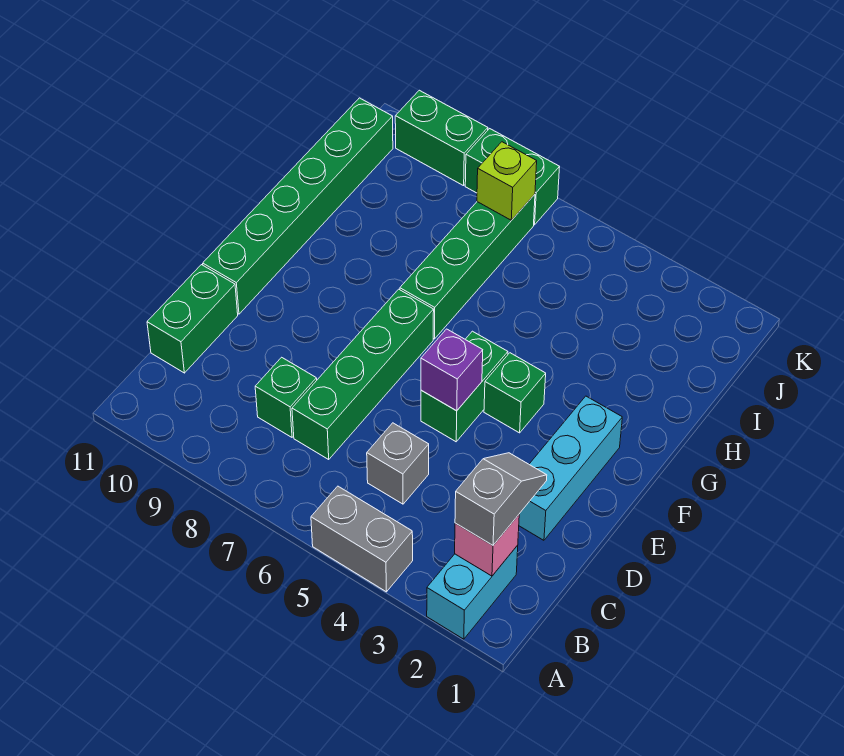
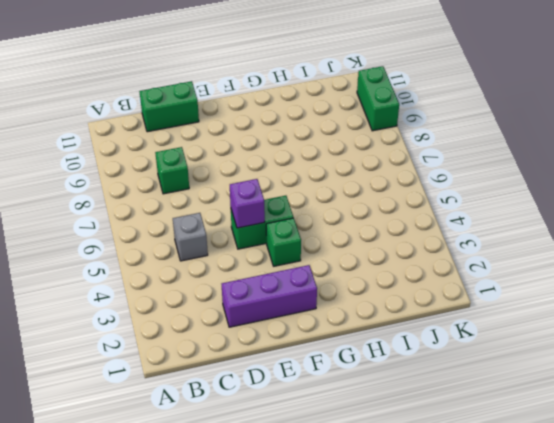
purple 1x3 brick [222,265,317,327] -> cyan 1x3 brick [519,396,622,540]
none -> cyan 1x2 brick [427,545,518,639]
none -> grey 1x2 brick [311,486,413,592]
none -> green 1x4 brick [292,289,434,459]

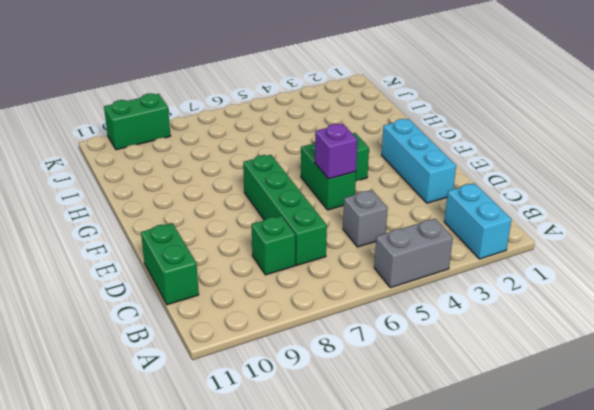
none -> green 1x6 brick [203,98,393,314]
none -> green 1x4 brick [400,194,535,339]
none -> green 1x2 brick [465,129,560,225]

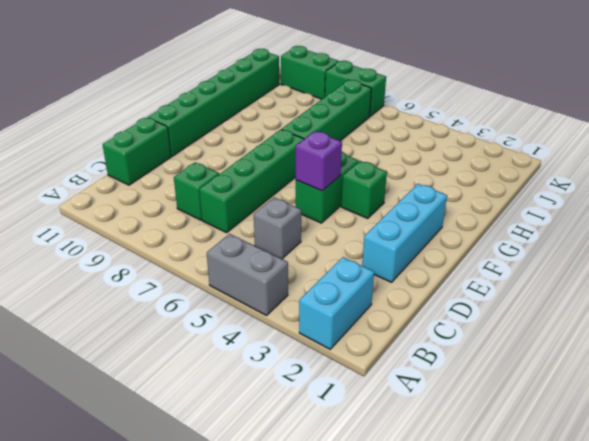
none -> pink 1x1 brick [455,515,519,576]
none -> lime 1x1 brick [477,142,537,220]
none -> grey 1x2 slope [455,453,547,545]

